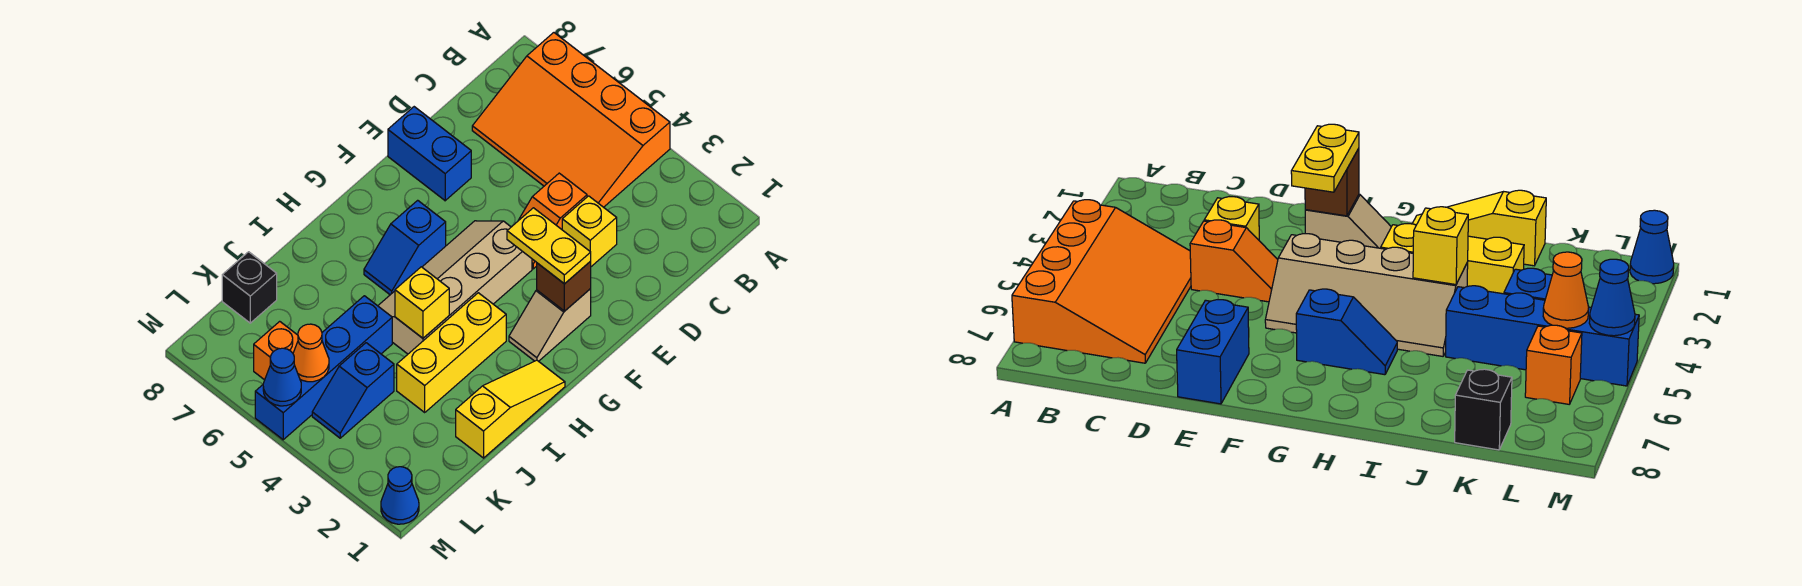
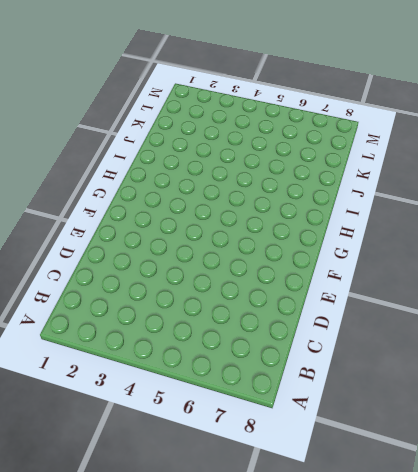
none -> orange 3x4 slope [472,33,670,207]
none -> yellow 1x1 brick [562,196,617,267]
none -> orange 1x2 slope [518,173,587,269]

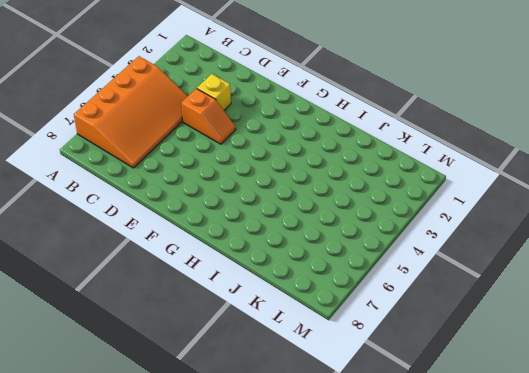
none -> blue 1x2 brick [388,107,471,201]
none -> tan 1x2 slope [509,289,591,361]
none -> tan 2x4 slope [378,221,532,354]

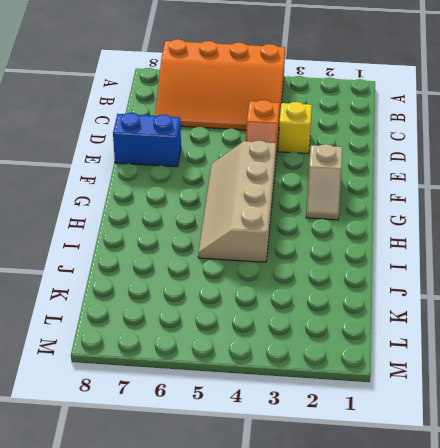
none -> blue 1x2 slope [364,200,446,295]
none -> yellow 1x3 slope [456,360,565,458]
none -> yellow 1x3 brick [397,293,506,412]

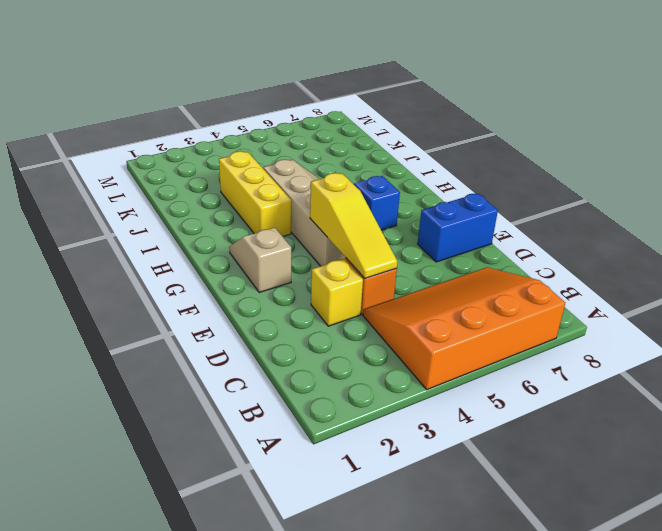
yellow 1x3 slope [310,173,397,279] -> yellow 1x3 slope moved to [456,360,565,458]
none -> blue 1x4 brick [255,296,392,440]
none -> blue 1x2 slope [312,343,394,438]
none -> black 1x1 brick [222,252,277,323]

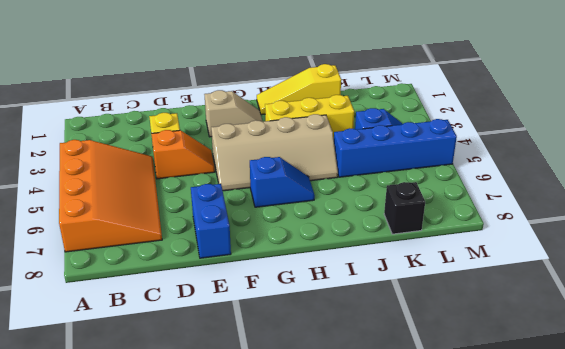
none -> orange 1x1 brick [254,321,298,380]
none -> blue 1x1 cone [381,467,419,524]
none -> brown 1x1 brick [537,261,591,311]

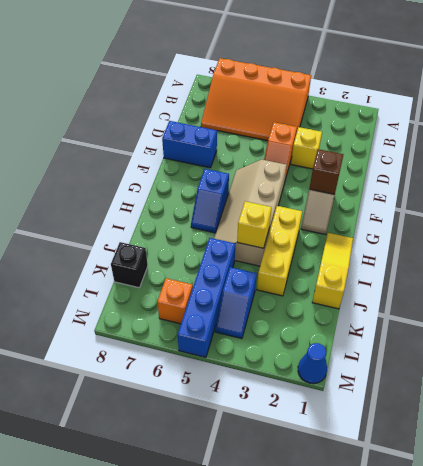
none -> orange 1x1 cone [293,324,329,382]
none -> blue 1x1 cone [263,348,301,406]
none -> yellow 1x2 plate [507,208,591,284]

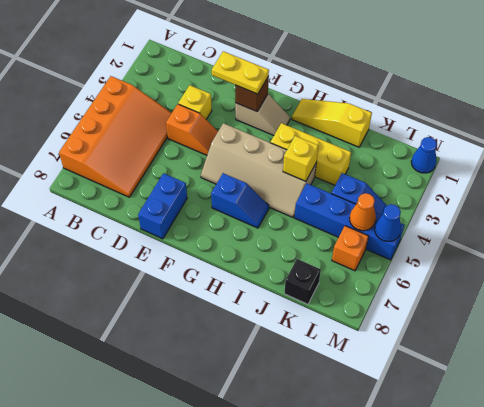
yellow 1x2 plate [212,51,269,94] -> yellow 1x2 plate turned to [507,208,591,284]

